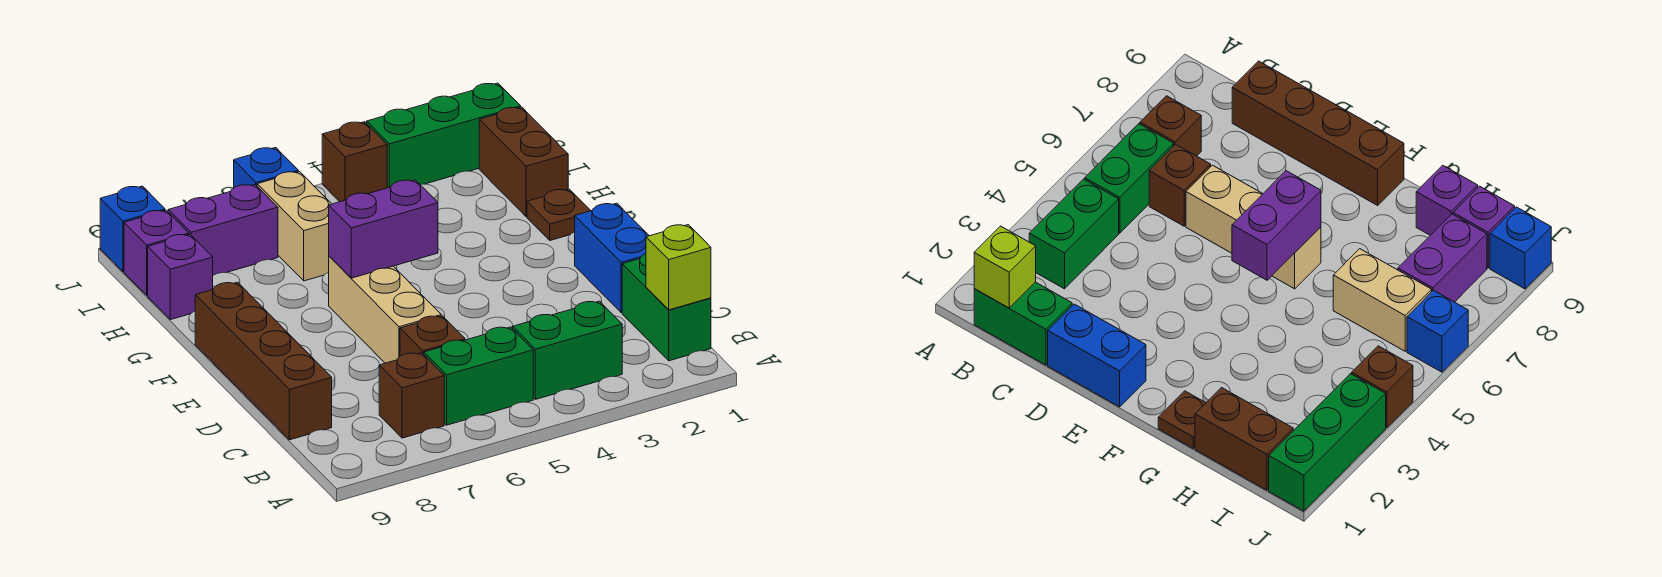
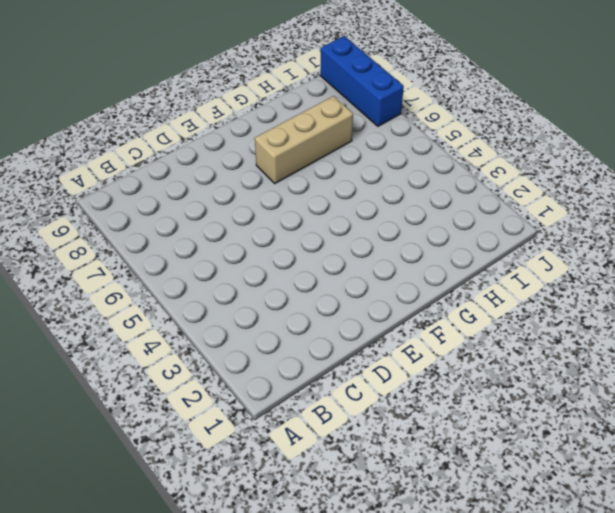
tan 1x3 brick [255,96,353,183] -> tan 1x3 brick moved to [329,256,441,363]
blue 1x3 brick [320,36,404,126] -> blue 1x1 brick [100,186,165,271]
none -> green 1x2 brick [622,254,711,361]
none -> green 1x2 brick [513,301,622,399]
none -> green 1x2 brick [424,327,533,425]

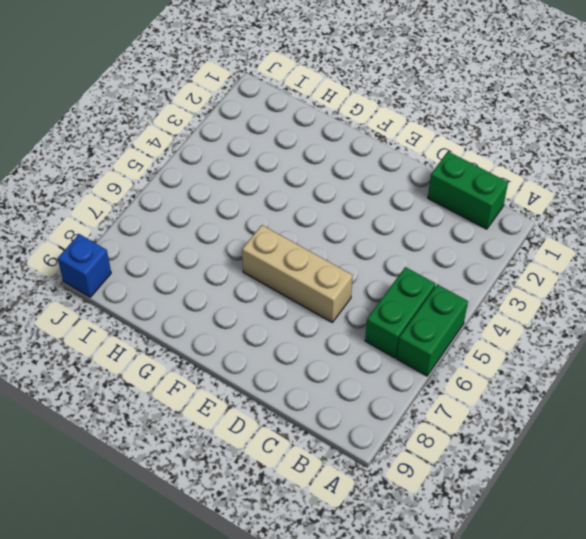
green 1x2 brick [397,284,468,376] -> green 1x2 brick moved to [513,301,622,399]
none -> brown 1x1 brick [379,353,444,438]
none -> brown 1x1 brick [400,316,465,356]
none -> brown 1x4 brick [195,282,332,440]

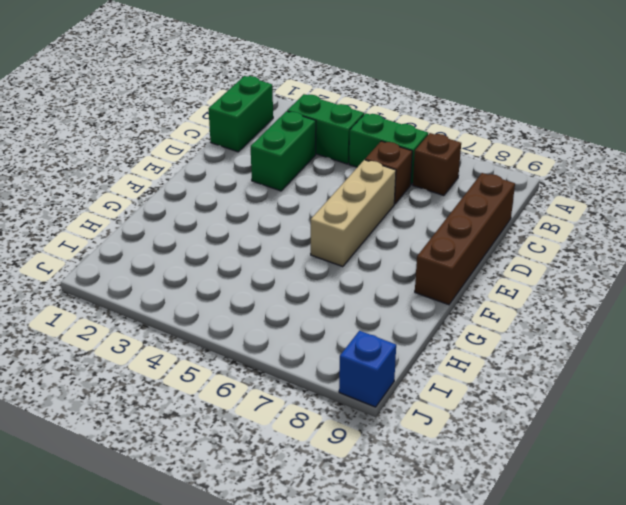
green 1x2 brick [251,111,316,191] -> none
none -> blue 1x2 brick [575,203,649,313]
none -> brown 1x1 plate [527,189,591,240]
none -> brown 1x2 brick [479,107,568,216]

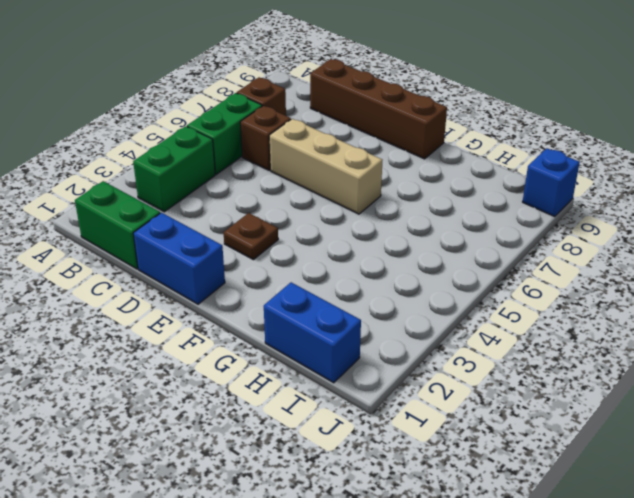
brown 1x1 plate [224,213,278,260] -> brown 1x1 plate moved to [527,189,591,240]
blue 1x2 brick [264,282,361,383] -> brown 1x2 brick [479,107,568,216]
none -> tan 1x2 brick [257,172,331,281]
none -> purple 1x1 brick [148,234,213,320]
none -> purple 1x2 brick [168,185,278,275]

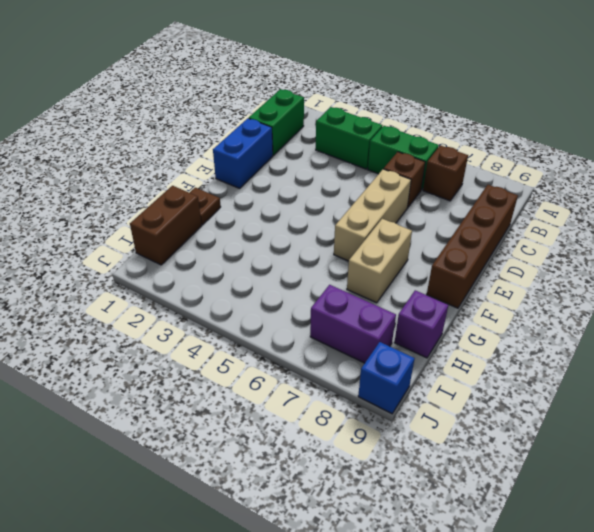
tan 1x2 brick [347,219,412,303] -> tan 1x2 brick moved to [257,172,331,281]
none -> purple 1x1 brick [124,210,189,295]
none -> green 1x3 brick [367,83,521,188]
none -> brown 1x1 brick [322,122,387,202]

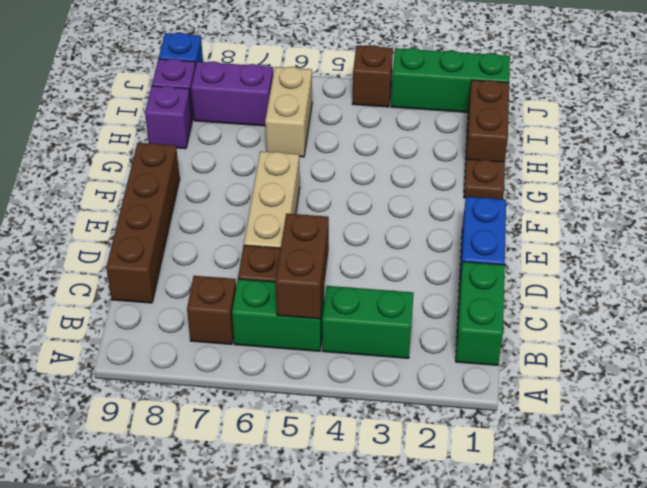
brown 1x2 brick [276,214,329,319] -> none
none -> blue 1x1 brick [234,148,298,187]
none -> lime 1x1 brick [646,225,711,310]
none -> purple 1x2 brick [329,180,438,278]

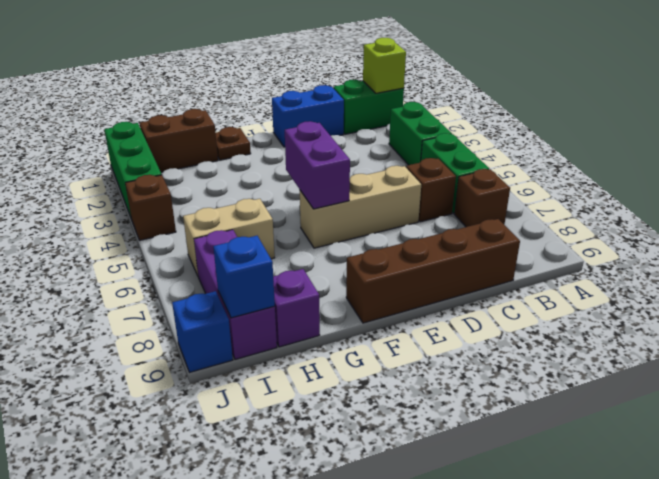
blue 1x1 brick [213,236,275,318] -> blue 1x1 brick moved to [234,148,298,187]

